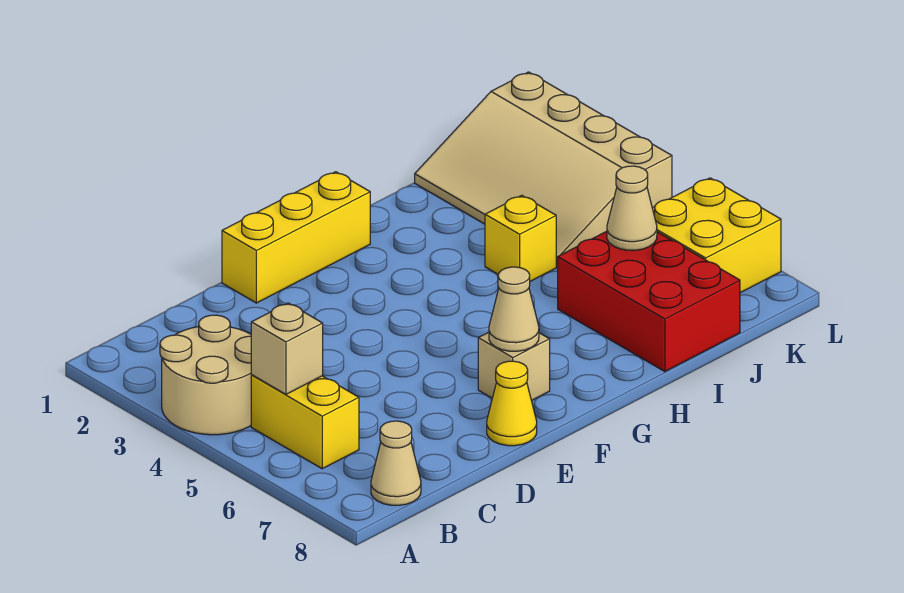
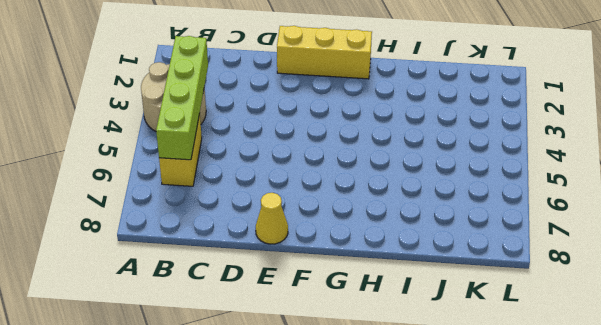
lime 1x4 brick [156,36,208,160] -> tan 1x1 brick [251,303,323,394]
none -> tan 1x1 cone [371,421,421,505]
none -> tan 1x1 brick [478,332,550,401]
none -> yellow 1x1 brick [485,195,556,281]

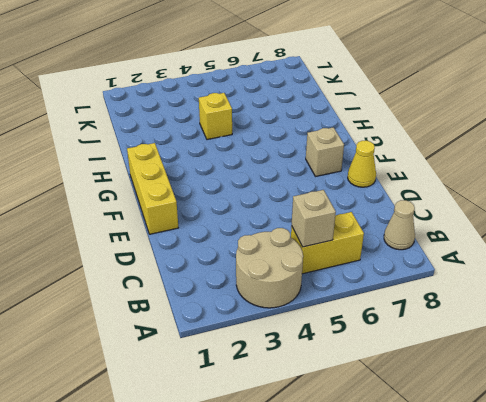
none -> red 2x3 brick [558,231,740,372]
none -> tan 3x4 slope [415,72,672,267]
none -> yellow 2x2 brick [652,178,781,293]

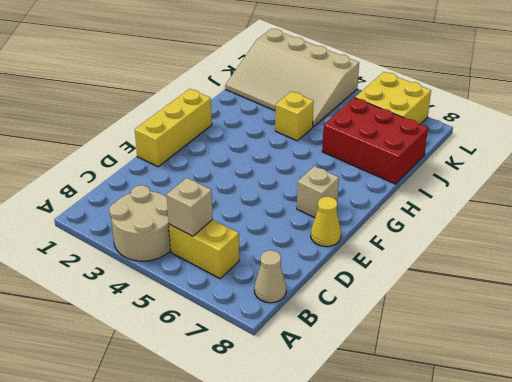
none -> tan 1x1 cone [489,267,539,351]
none -> tan 1x1 cone [607,166,657,250]

